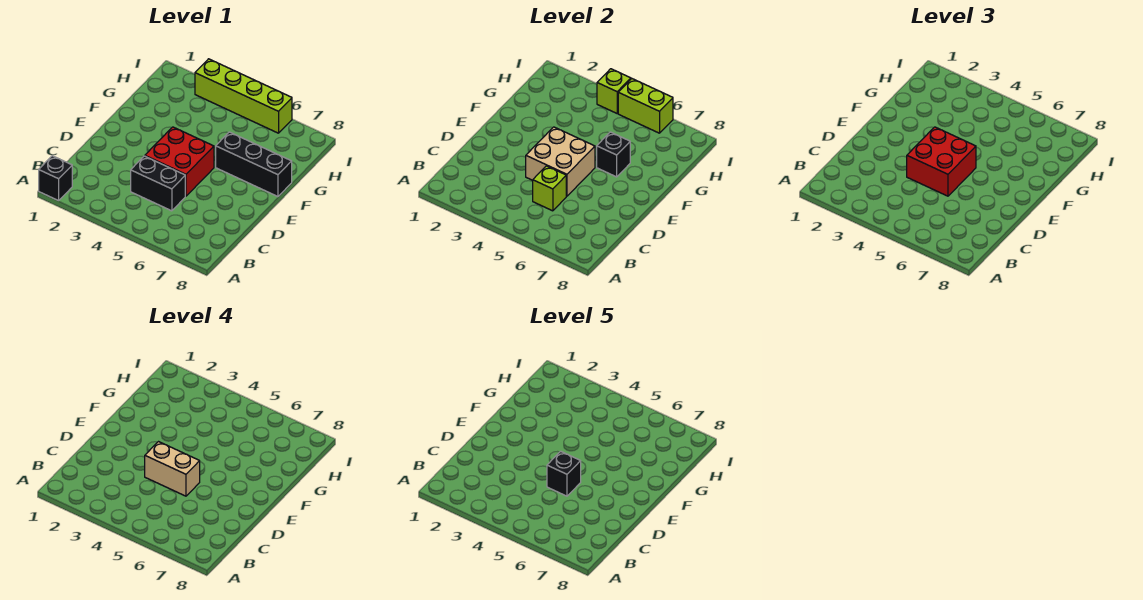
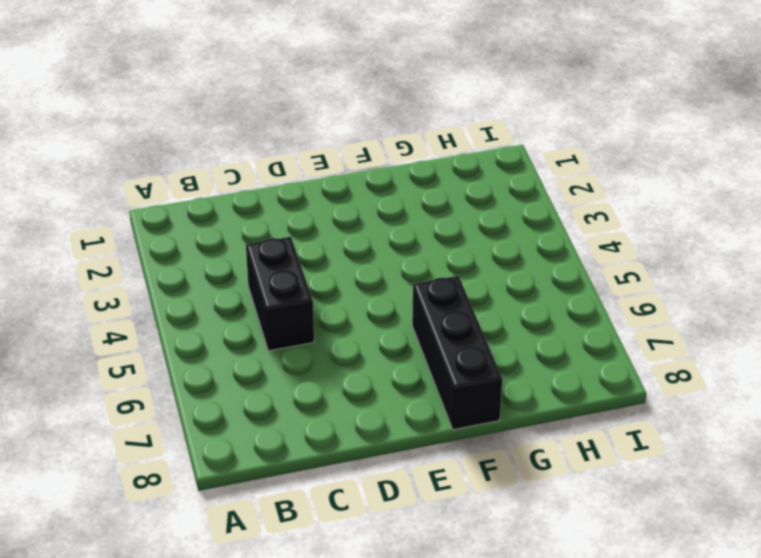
none -> black 1x1 brick [39,156,72,201]
none -> red 2x2 brick [145,127,214,196]
none -> lime 1x4 brick [195,59,292,133]

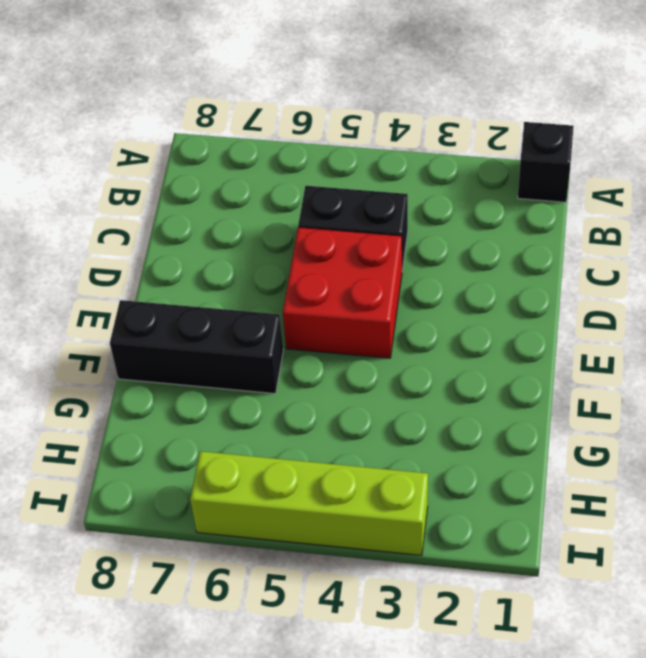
none -> lime 1x1 brick [533,166,566,211]
none -> tan 2x2 brick [526,127,595,196]
none -> black 1x1 brick [597,132,630,177]

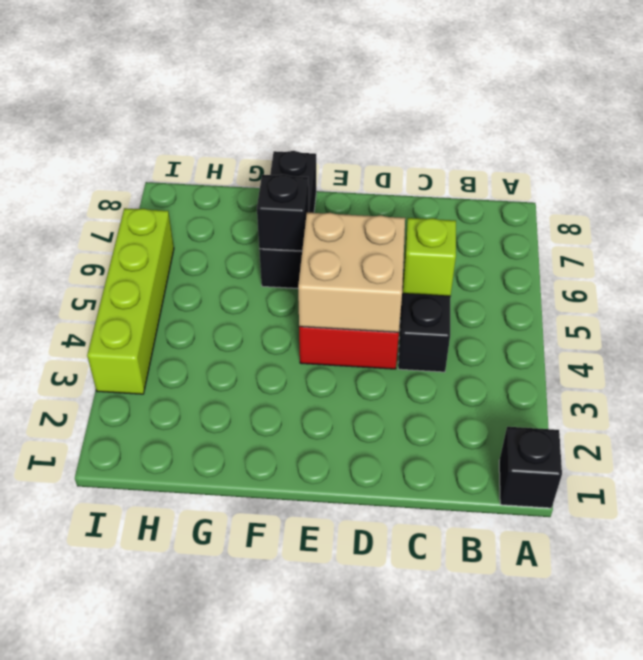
none -> lime 1x1 brick [597,69,631,113]
none -> lime 1x2 brick [618,79,673,133]
none -> red 2x2 brick [907,127,976,196]

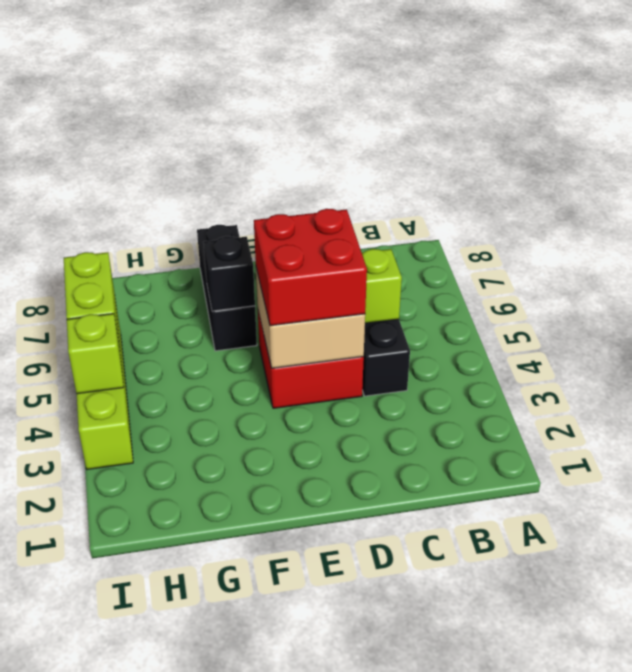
none -> black 1x1 brick [39,156,72,201]
none -> tan 1x2 brick [145,442,200,496]
none -> black 1x1 brick [547,451,581,496]

